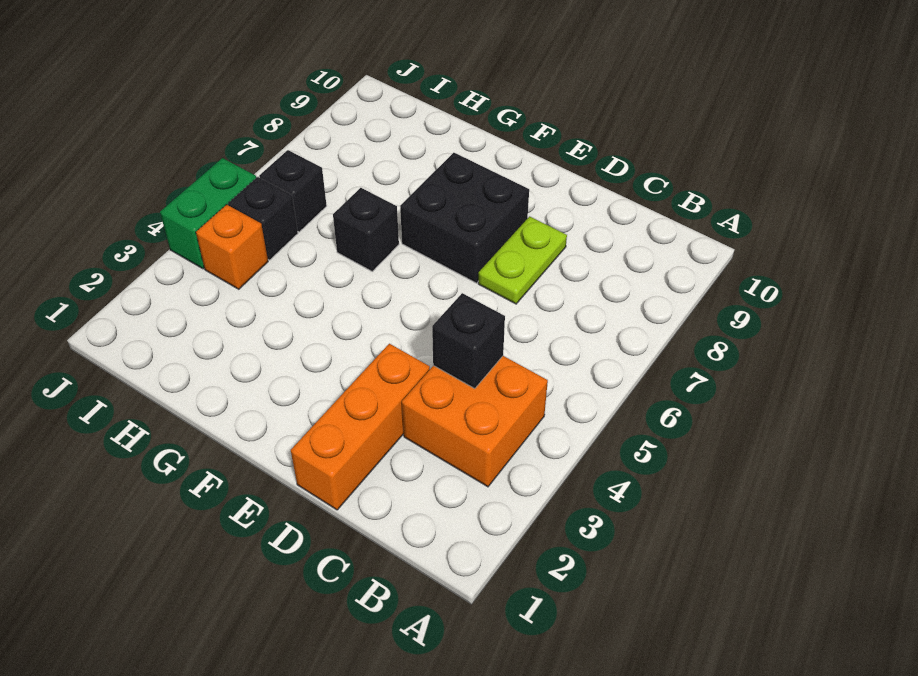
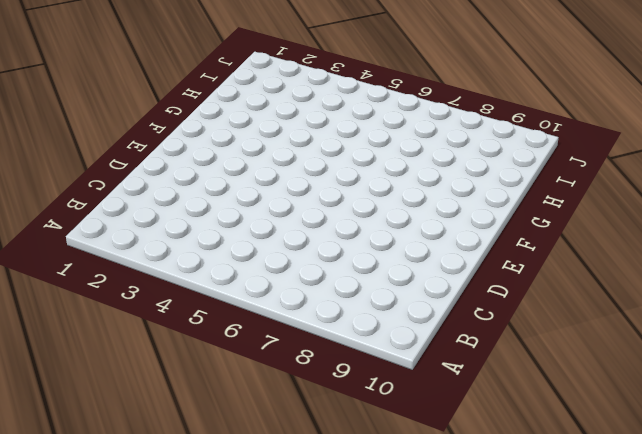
none -> orange 2x2 brick [402,356,548,487]
none -> orange 1x3 brick [291,344,430,510]

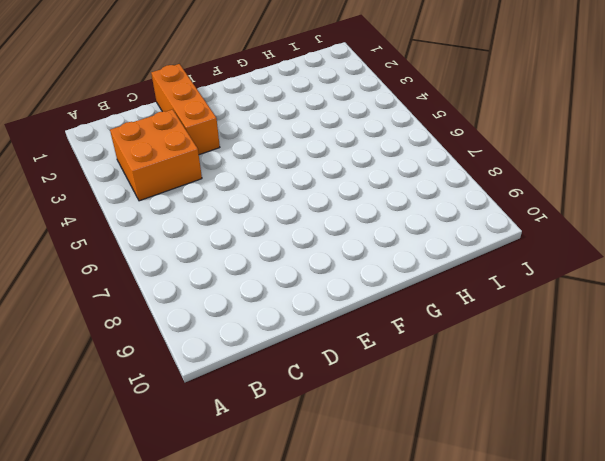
none -> lime 1x2 plate [478,216,567,304]
none -> black 2x2 brick [400,153,529,283]

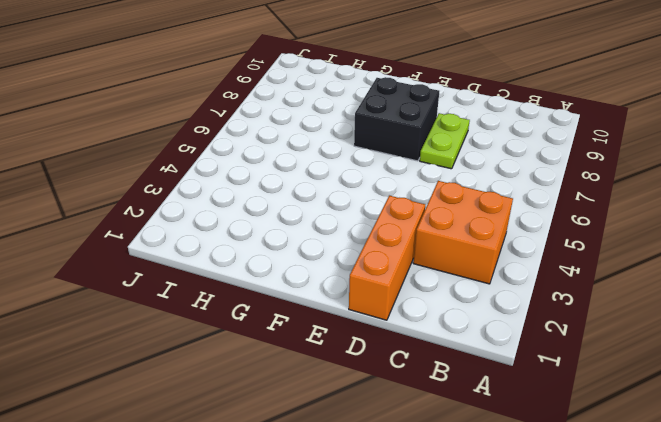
none -> black 1x1 brick [333,188,399,271]
none -> orange 1x1 brick [196,205,268,289]

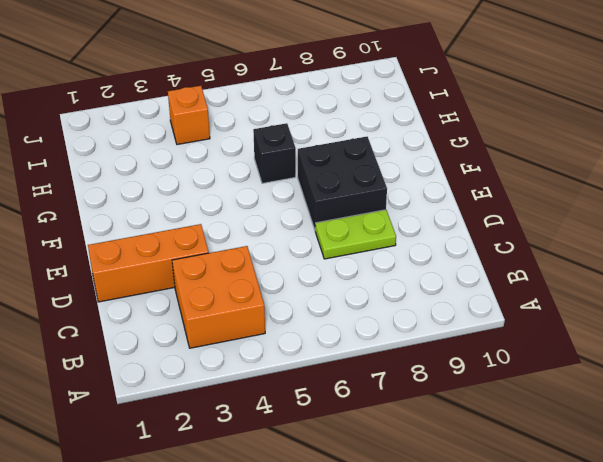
none -> black 1x1 brick [228,177,298,260]
none -> black 1x1 brick [259,150,327,232]

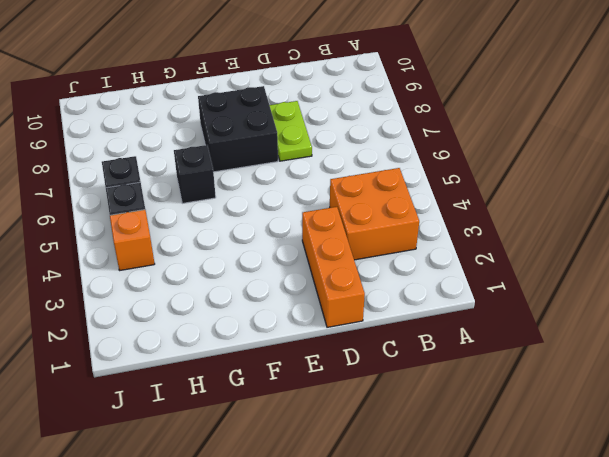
none -> green 1x2 brick [160,158,256,269]
none -> black 1x1 brick [432,293,505,389]

